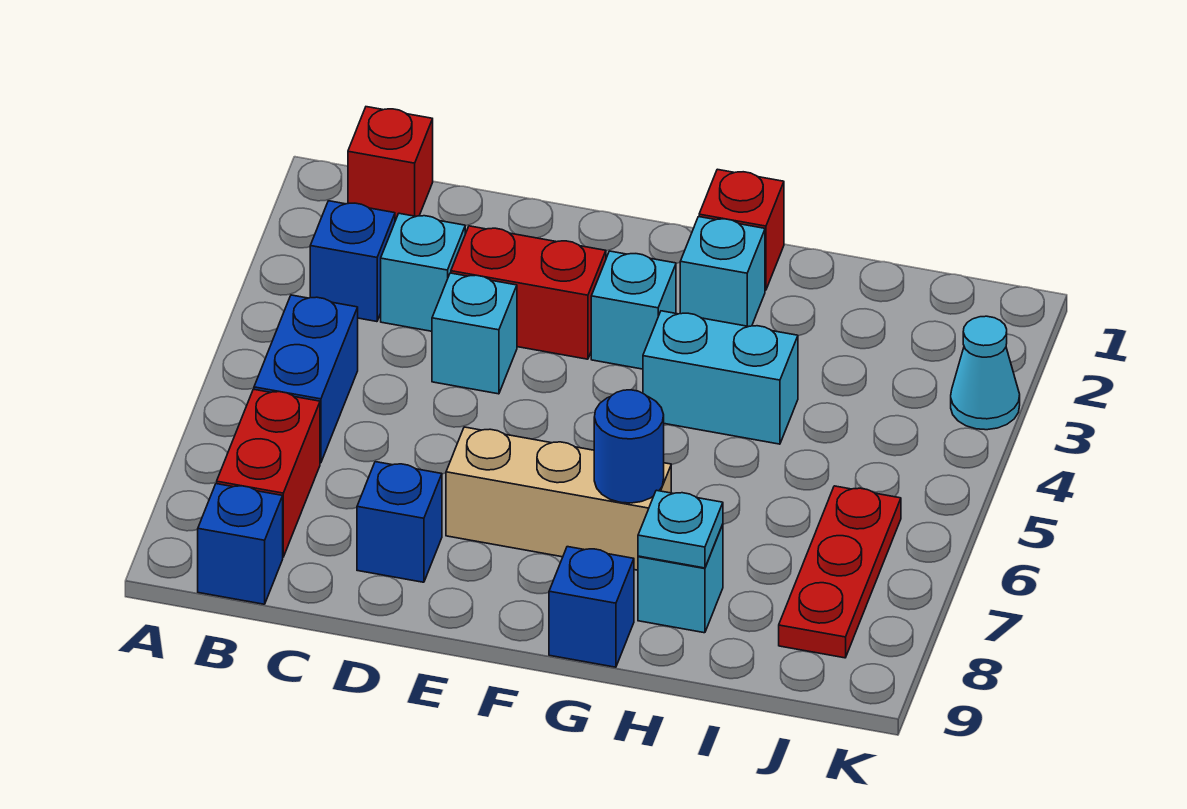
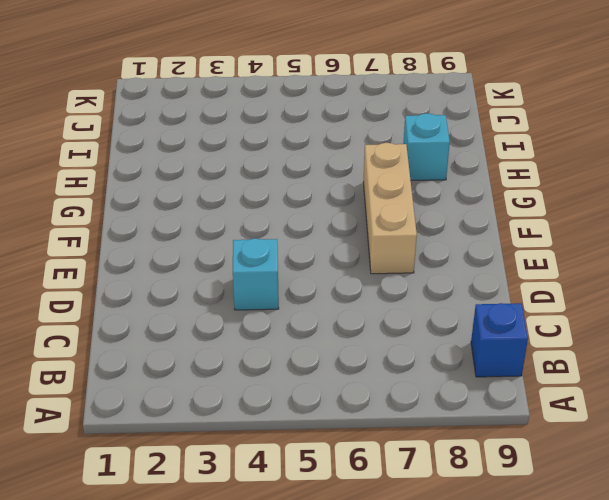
none -> red 1x1 brick [348,107,433,221]
none -> blue 1x1 brick [310,201,395,322]
none -> blue 1x2 brick [254,295,358,463]

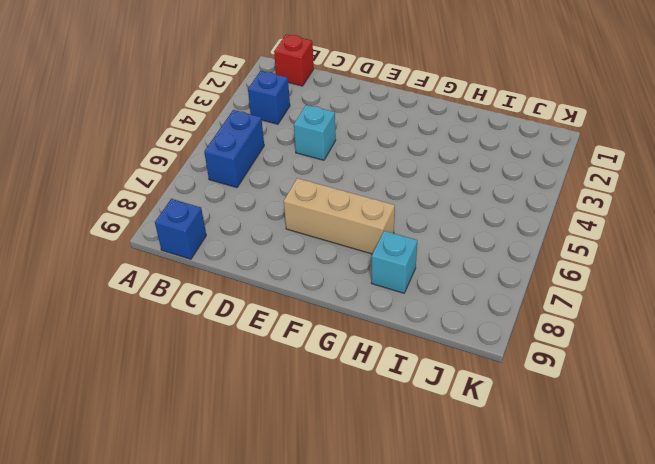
none -> red 1x2 brick [217,389,320,557]
none -> cyan 1x1 brick [381,213,465,331]
none -> red 1x2 brick [451,226,606,359]

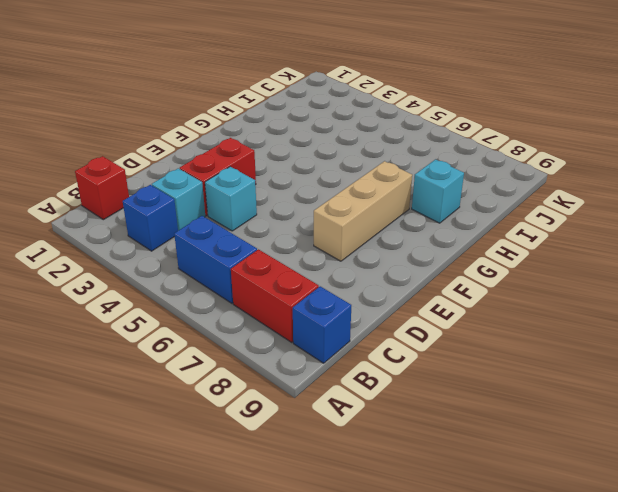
none -> blue 1x1 brick [357,462,442,582]
none -> cyan 1x1 brick [591,251,676,369]
none -> red 1x1 brick [699,169,784,290]

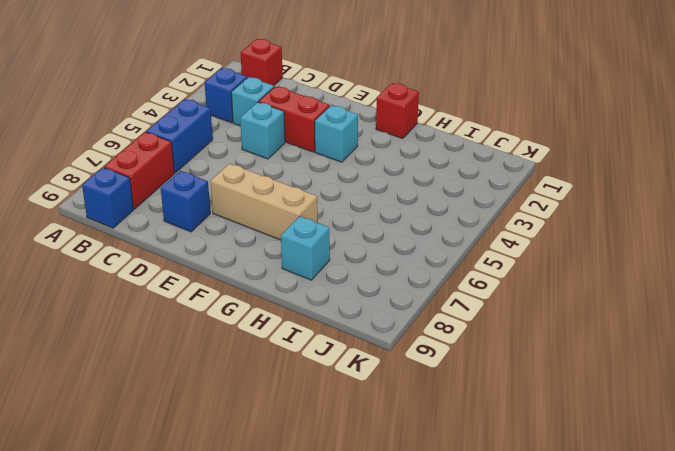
none -> cyan 1x1 brick [680,217,765,327]
none -> cyan 1x2 brick [643,311,798,444]
none -> blue 1x1 brick [549,547,634,667]

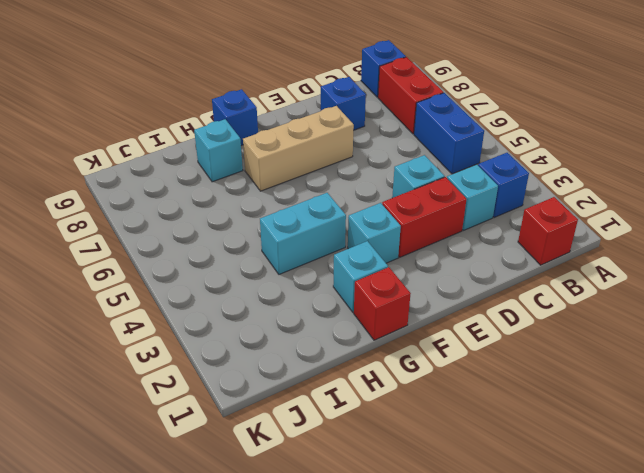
none -> red 1x3 plate [779,486,901,658]
none -> cyan 1x1 cone [951,316,1020,430]
none -> blue 1x1 round brick [594,390,664,503]

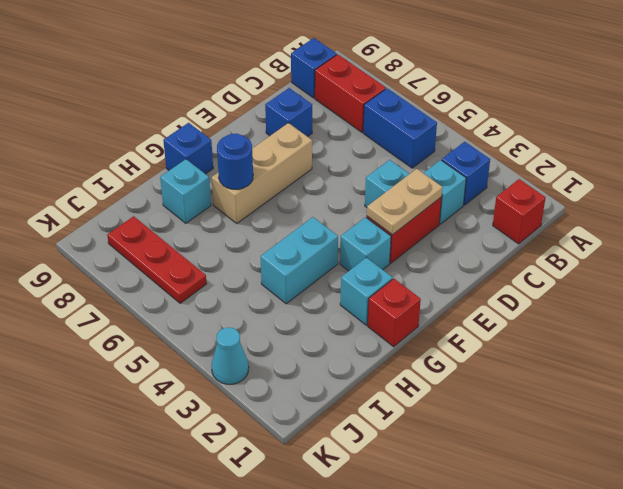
tan 1x2 plate [367,169,443,235] -> none
none -> cyan 1x1 plate [638,490,723,568]

